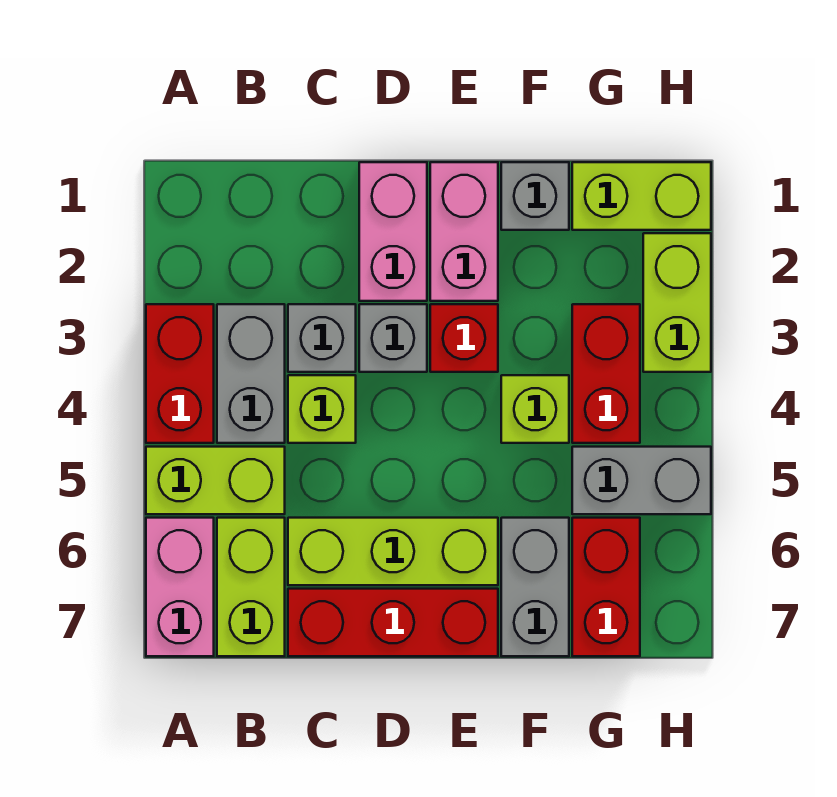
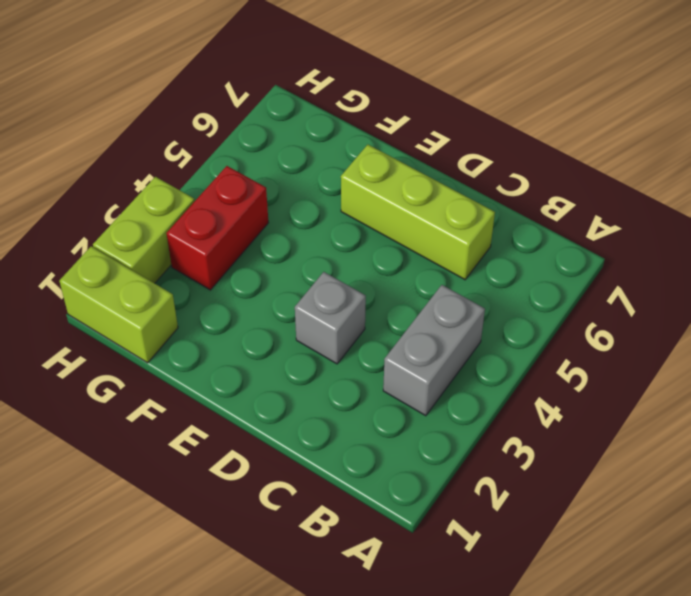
none -> red 1x2 brick [146,304,214,443]
none -> lime 1x2 brick [146,447,285,514]
none -> pink 1x2 brick [146,518,214,656]

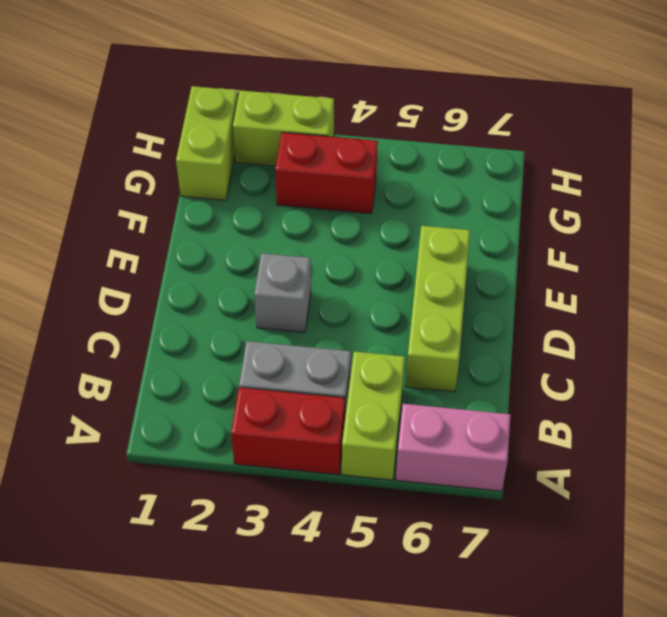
none -> lime 1x2 brick [217,518,285,656]
none -> grey 1x1 brick [288,304,356,372]
none -> lime 1x1 brick [288,375,356,443]

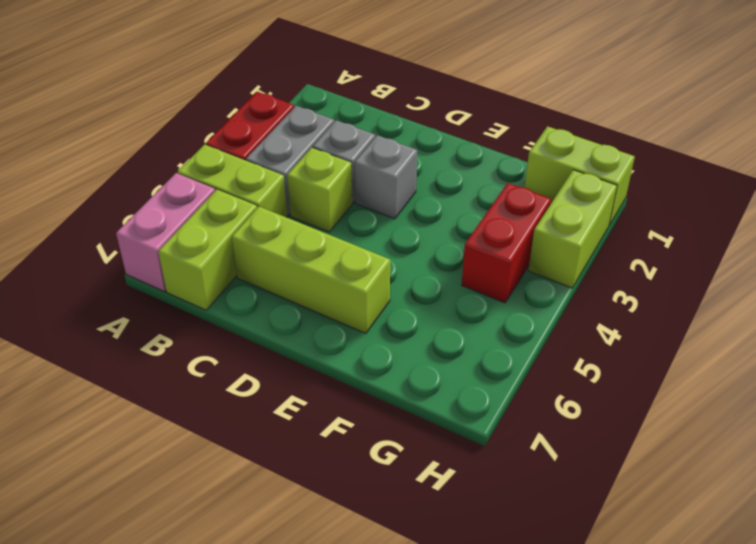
none -> red 1x3 brick [288,589,498,656]
none -> pink 1x2 brick [359,162,427,301]
none -> pink 1x2 brick [430,162,498,301]

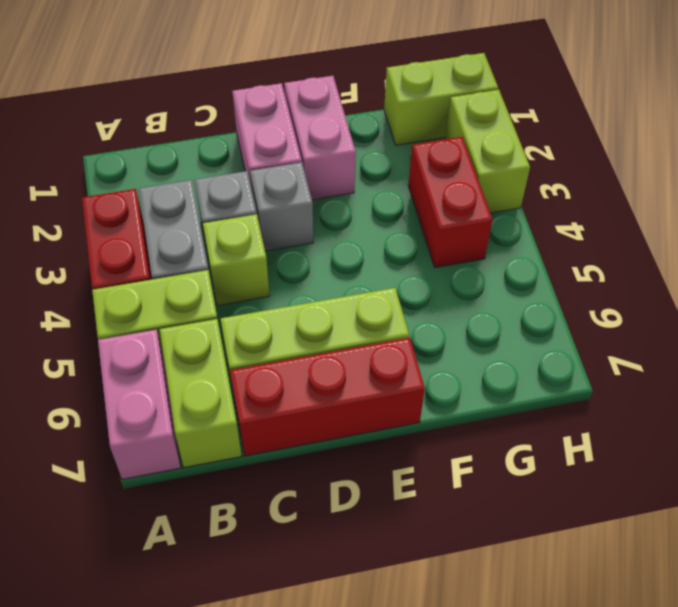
none -> red 1x1 brick [430,304,498,372]
none -> grey 1x1 brick [501,162,569,230]
none -> lime 1x1 brick [501,375,569,443]

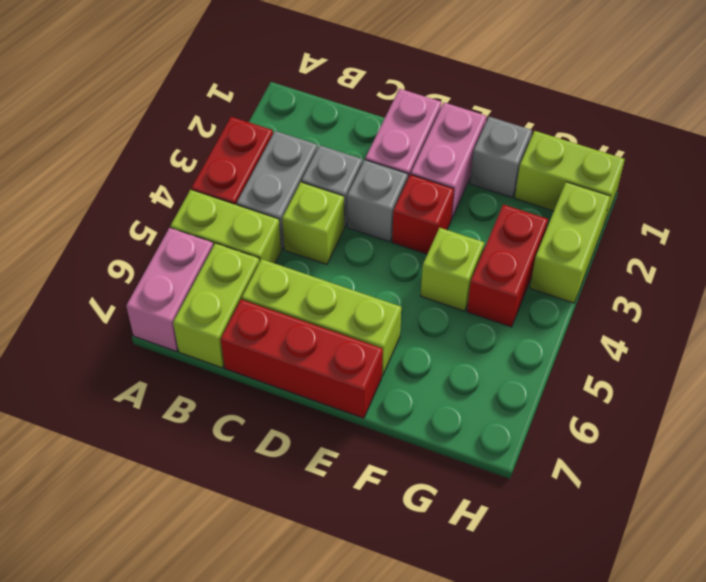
none -> grey 1x2 brick [501,518,569,656]
none -> grey 1x2 brick [572,447,711,514]
none -> red 1x2 brick [572,518,640,656]

